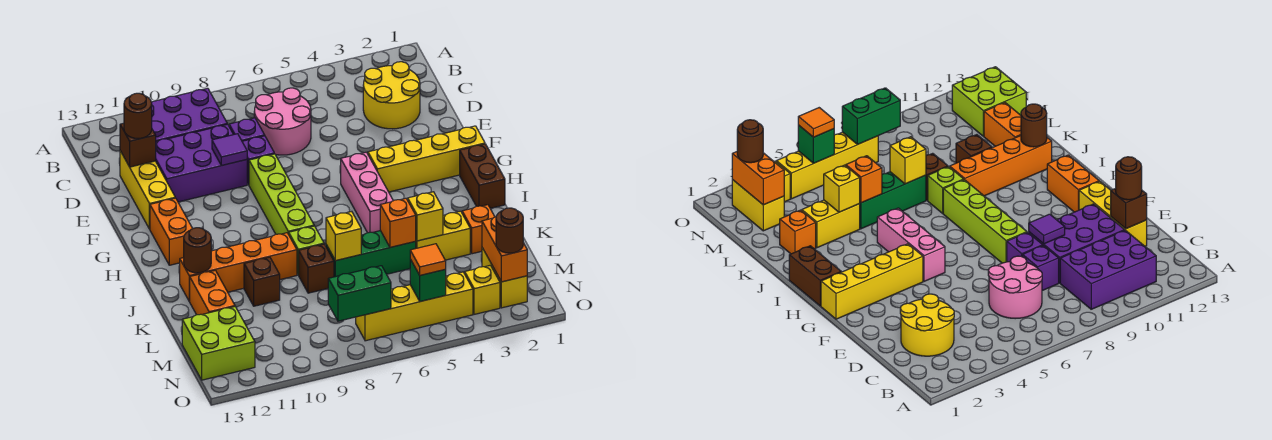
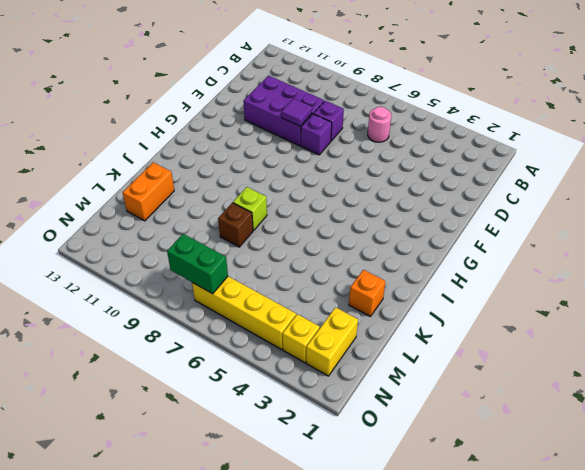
pink 1x1 round brick [368,107,391,142] -> pink 2x2 round brick [254,88,311,155]
none -> purple 2x3 brick [151,88,227,142]
none -> yellow 2x2 round brick [363,62,420,129]
none -> yellow 1x3 brick [120,151,175,229]
none -> lime 1x4 brick [249,154,314,234]

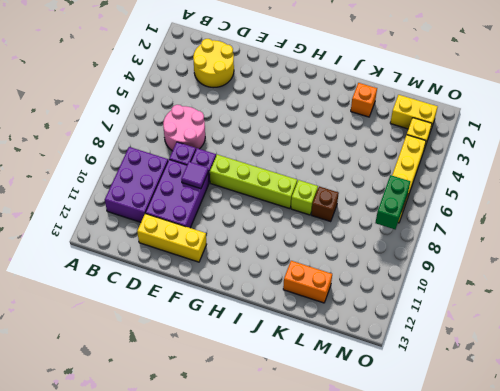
none -> yellow 1x4 brick [368,126,485,192]
none -> pink 1x3 brick [341,152,393,233]
none -> orange 1x2 brick [150,198,193,265]
none -> brown 1x2 brick [460,144,505,208]

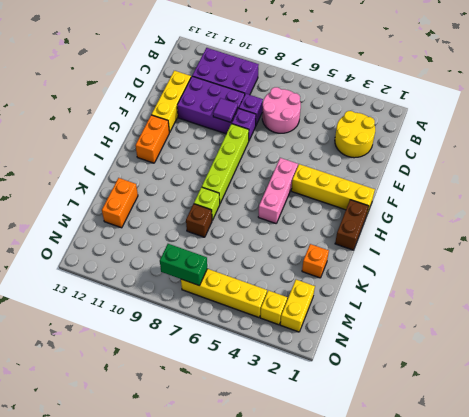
none -> orange 1x4 brick [180,233,297,301]
none -> yellow 1x2 brick [415,211,470,260]
none -> green 1x3 brick [326,231,416,277]
none -> brown 1x1 brick [244,257,280,306]

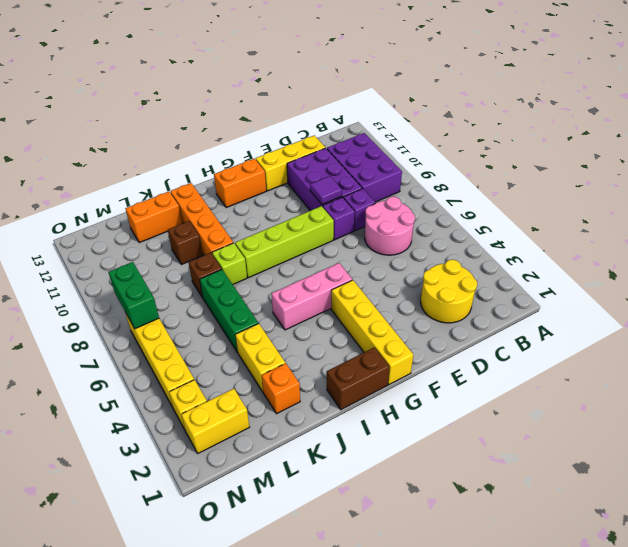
none -> lime 2x2 brick [182,306,255,380]
none -> brown 1x1 brick [120,123,156,167]
none -> brown 1x1 round brick [184,228,211,273]
none -> yellow 1x1 brick [408,192,443,241]

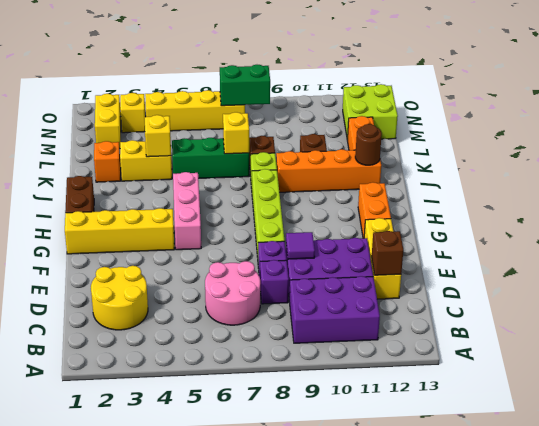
none -> orange 1x1 brick [380,198,416,247]
none -> orange 1x2 brick [482,217,527,282]
none -> green 1x1 brick [410,259,446,301]
none -> brown 1x1 round brick [124,93,152,139]

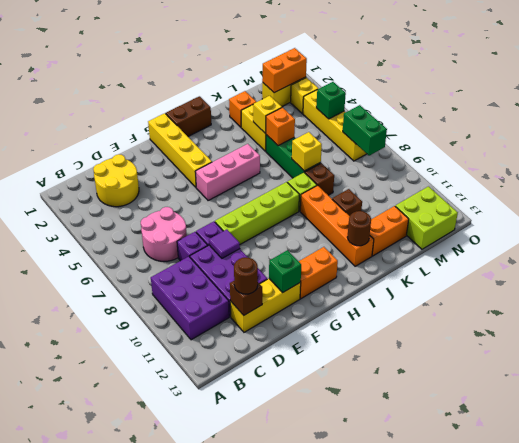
green 1x1 brick [269,250,301,293] -> none
none -> brown 1x1 round brick [496,208,523,253]
none -> orange 1x1 tile [410,244,446,275]

